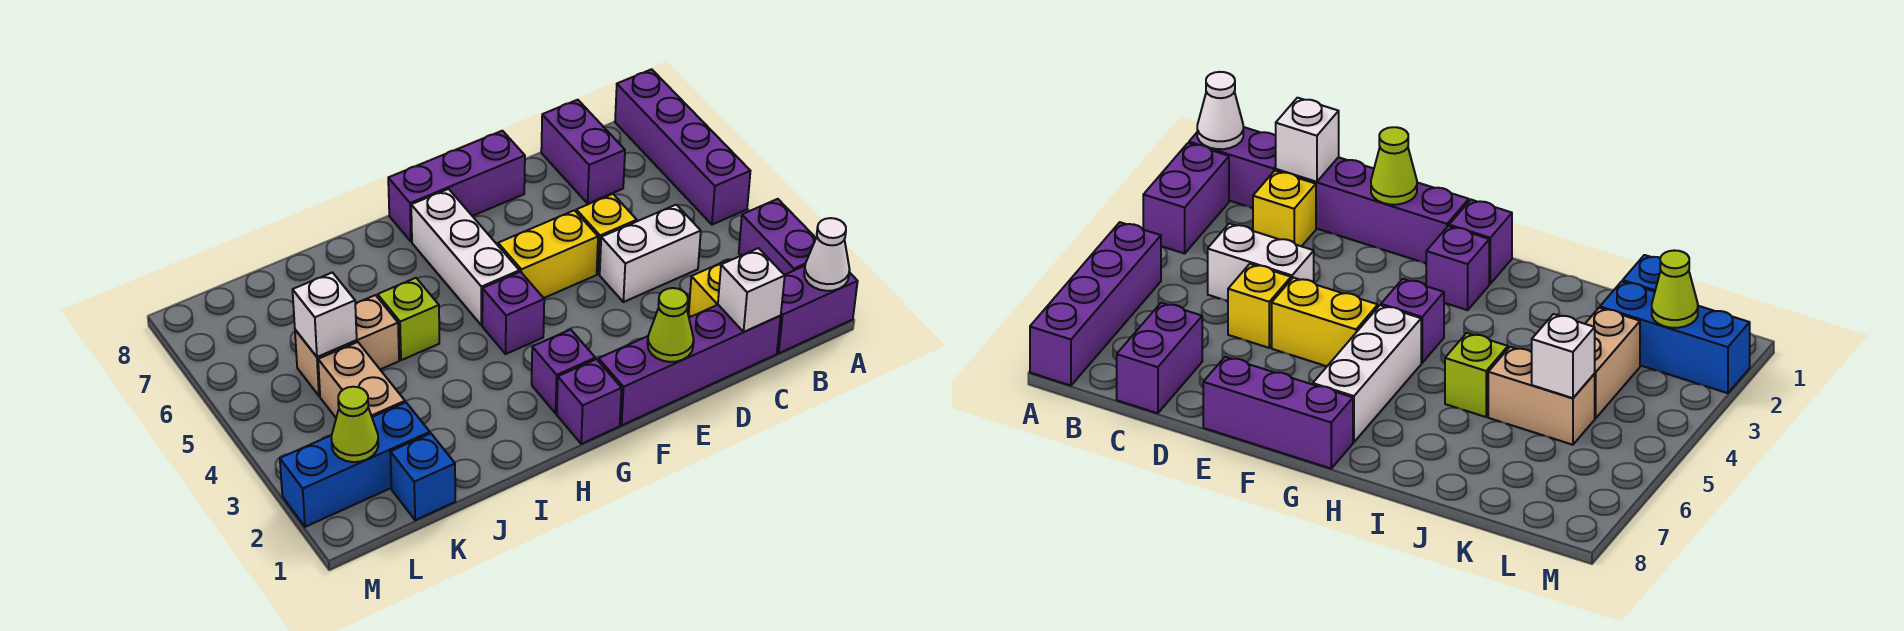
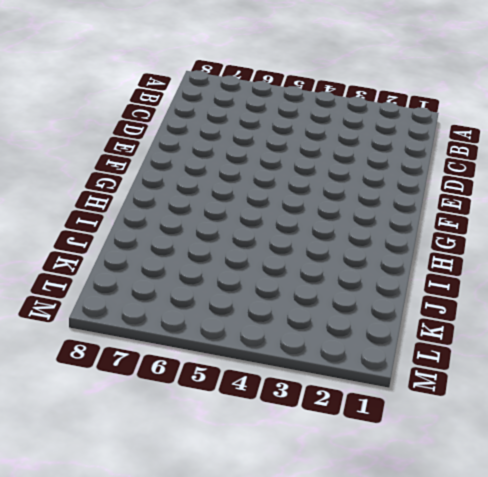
none -> purple 1x2 brick [777,266,858,353]
none -> purple 1x2 brick [739,199,816,275]
none -> purple 1x4 brick [615,69,750,225]

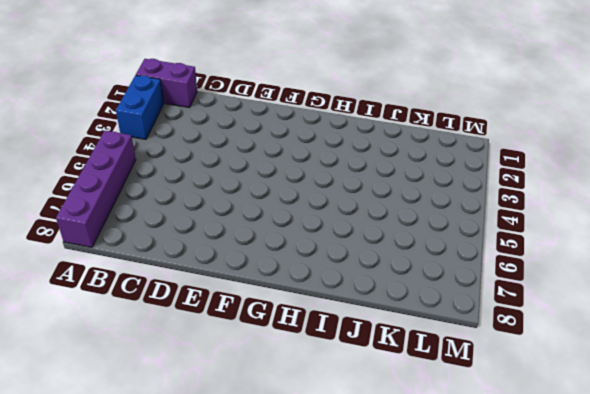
blue 1x2 brick [116,75,164,139] -> purple 1x2 brick [739,199,816,275]
none -> purple 1x4 brick [598,305,781,425]
none -> yellow 1x1 brick [689,260,729,317]
none -> white 1x2 brick [600,205,701,302]

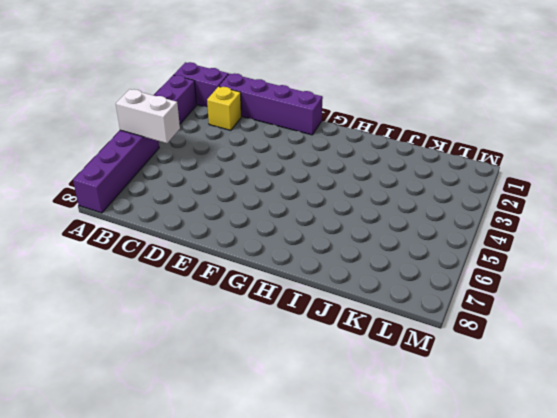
white 1x2 brick [116,89,180,143] -> white 1x2 brick moved to [600,205,701,302]
none -> purple 1x2 brick [541,100,625,203]
none -> yellow 1x1 brick [576,194,637,274]
none -> yellow 1x2 brick [498,210,598,298]

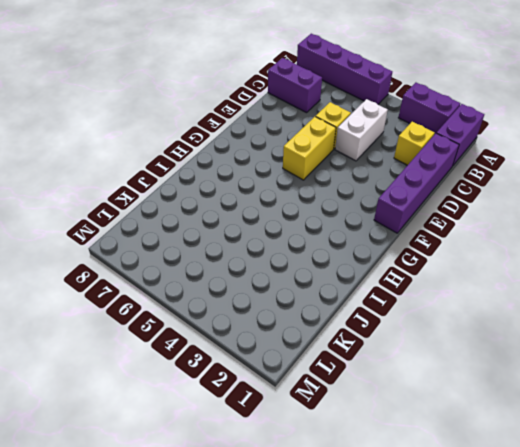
none -> purple 1x3 brick [388,131,525,242]
none -> purple 1x1 brick [557,359,622,444]
none -> purple 1x1 brick [532,330,595,413]

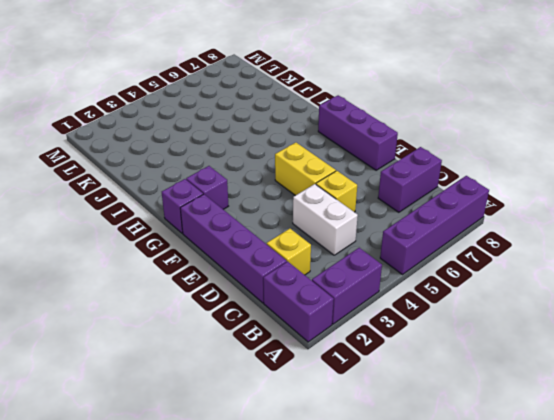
none -> purple 1x1 brick [482,272,544,354]
none -> white 1x3 brick [411,189,519,325]
none -> lime 1x1 brick [378,278,439,360]

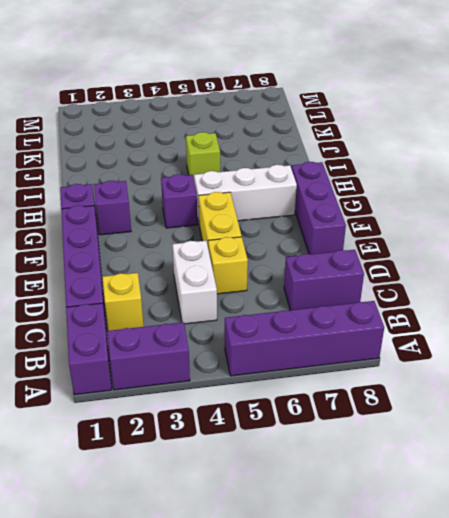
none -> tan 1x2 brick [295,295,399,396]
none -> blue 1x1 brick [390,433,455,520]
none -> blue 1x3 brick [280,403,430,527]

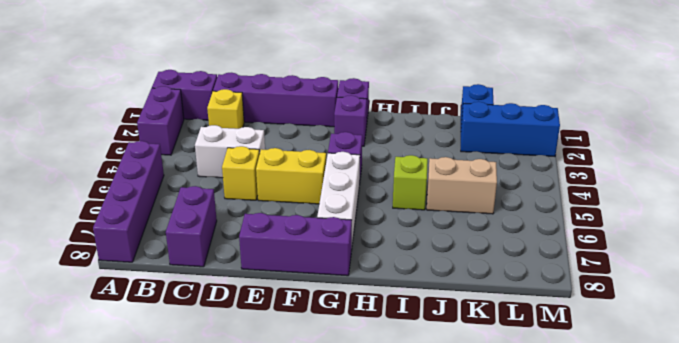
none -> tan 1x2 brick [318,342,405,417]
none -> white 1x1 cone [804,218,850,291]
none -> white 1x1 brick [718,248,785,332]

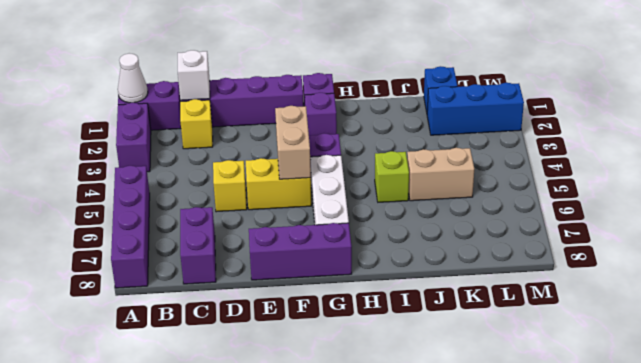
tan 1x2 brick [275,106,311,179] -> tan 1x2 brick moved to [318,342,405,417]
none -> white 1x2 brick [600,205,701,302]
none -> lime 1x1 cone [648,288,694,362]
none -> white 1x1 brick [293,272,357,357]

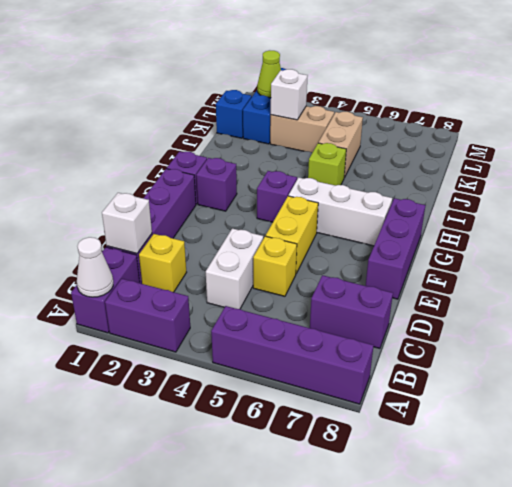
white 1x1 brick [271,69,308,120] -> white 1x1 brick moved to [293,272,357,357]
none -> lime 1x1 cone [648,288,694,362]

